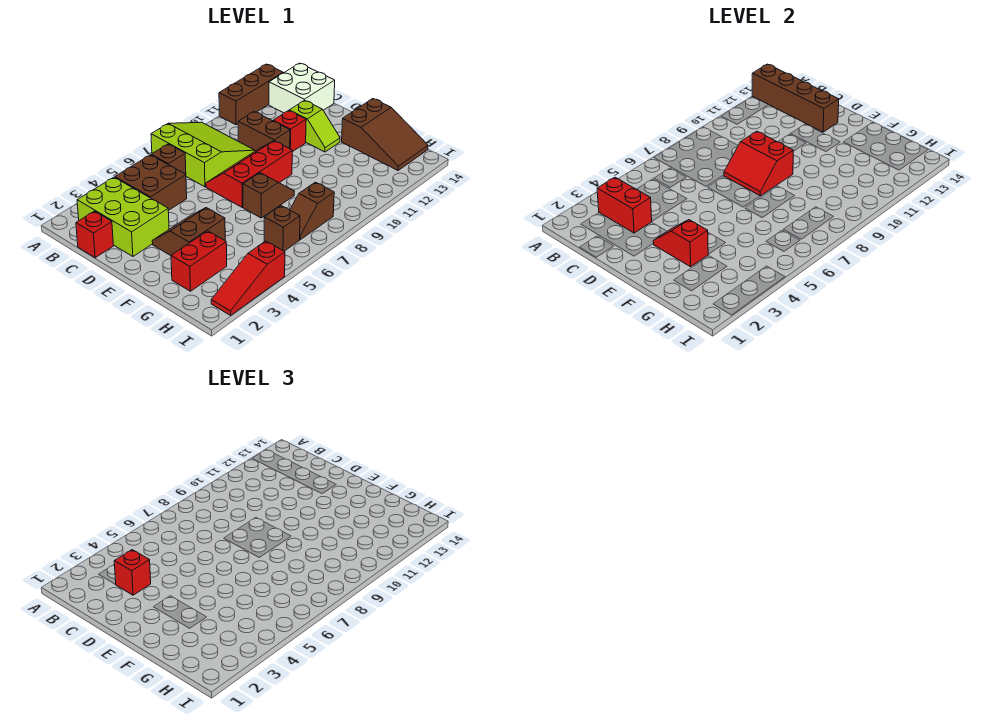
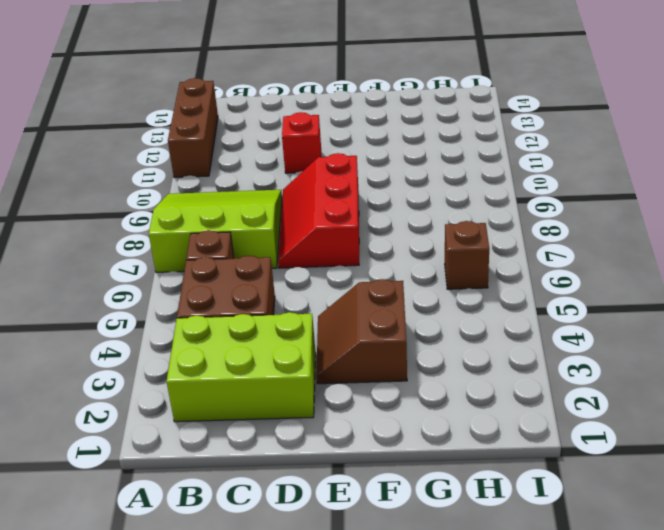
none -> white 2x2 brick [269,63,335,113]
none -> red 1x1 brick [76,211,113,258]
none -> brown 1x2 brick [238,112,290,151]

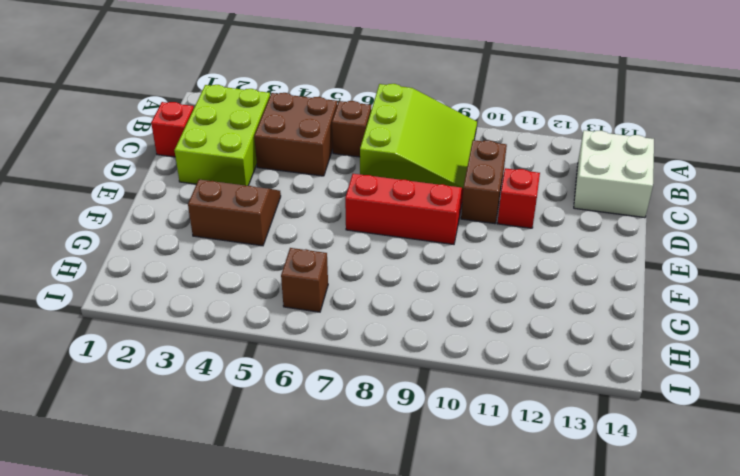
none -> brown 1x3 brick [219,64,283,125]
none -> lime 1x2 slope [289,100,340,152]
none -> brown 1x2 slope [243,173,295,218]

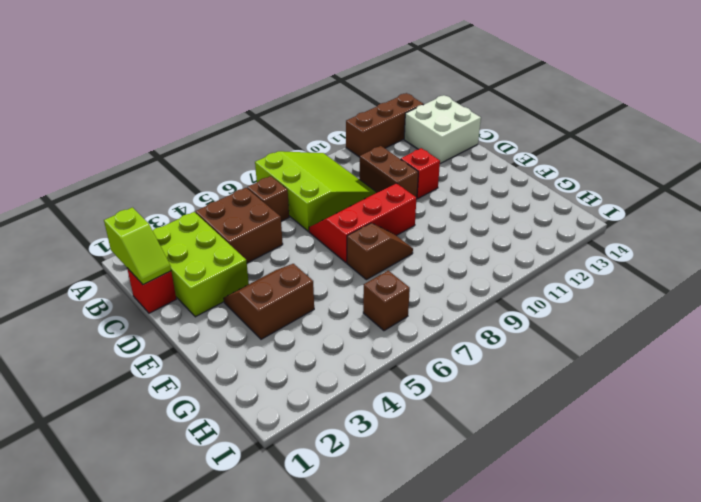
lime 1x2 slope [104,207,171,285] -> lime 1x2 slope moved to [289,100,340,152]
none -> brown 2x3 slope [342,99,428,170]
none -> red 1x2 brick [171,231,227,291]
none -> brown 1x2 slope [290,182,334,240]

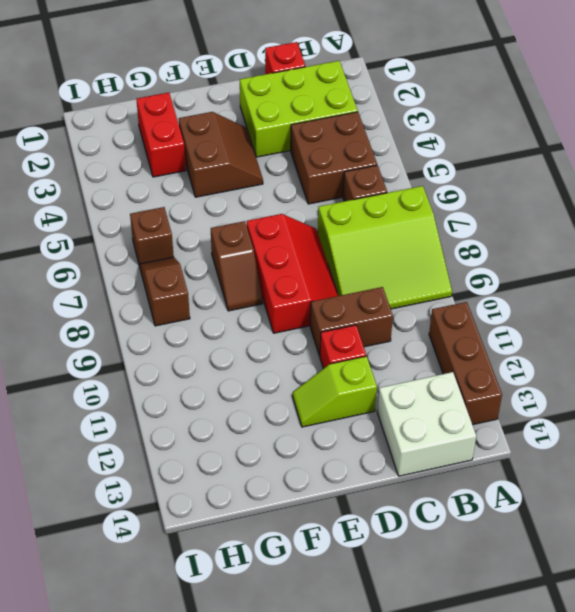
none -> brown 2x3 slope [342,99,428,170]
none -> red 1x3 slope [211,241,285,315]
none -> brown 1x4 brick [752,64,839,132]

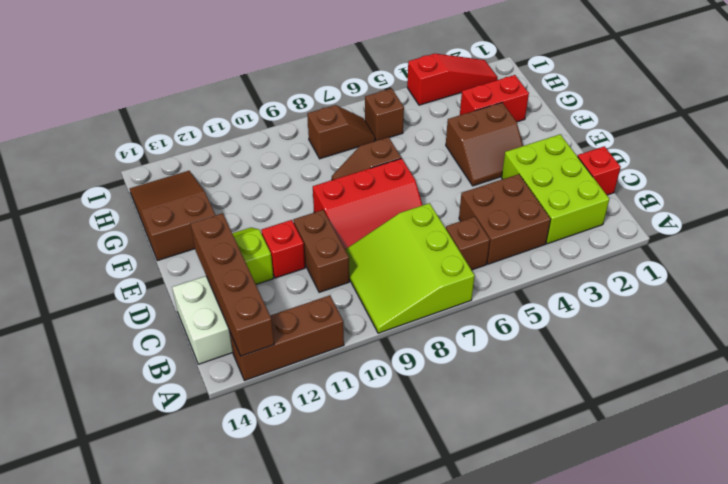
none -> red 1x2 brick [597,177,652,233]
none -> red 2x2 slope [724,131,793,196]
none -> red 1x2 slope [653,220,708,267]

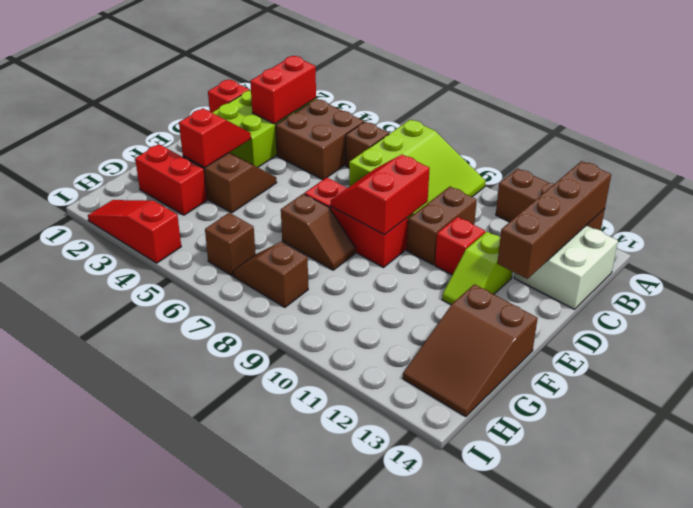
none -> red 1x1 brick [114,550,151,595]

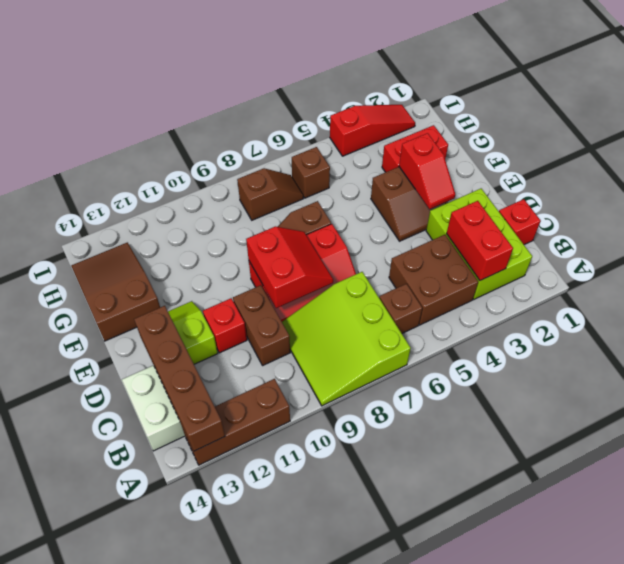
none -> red 1x1 brick [114,550,151,595]

